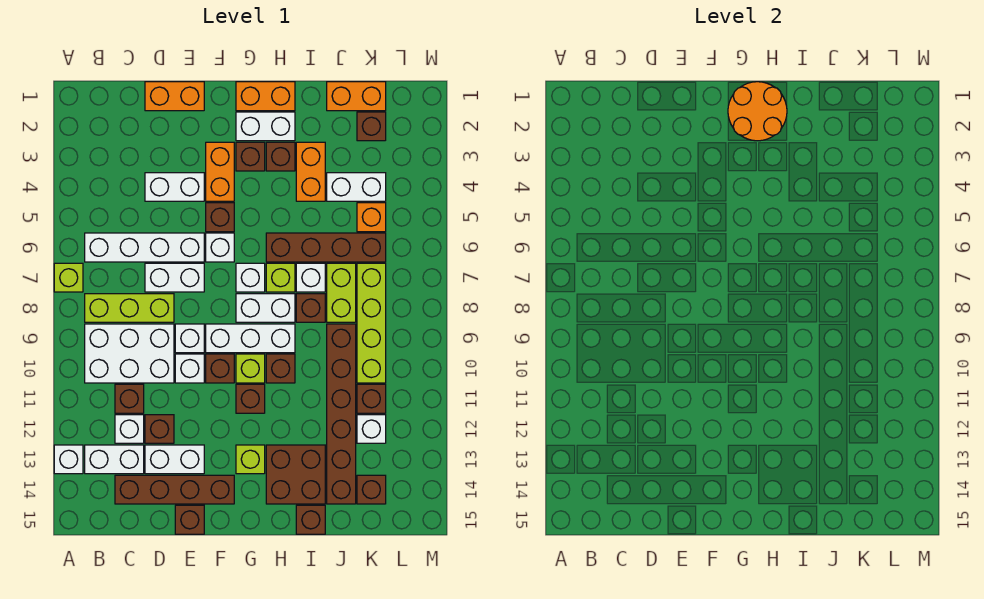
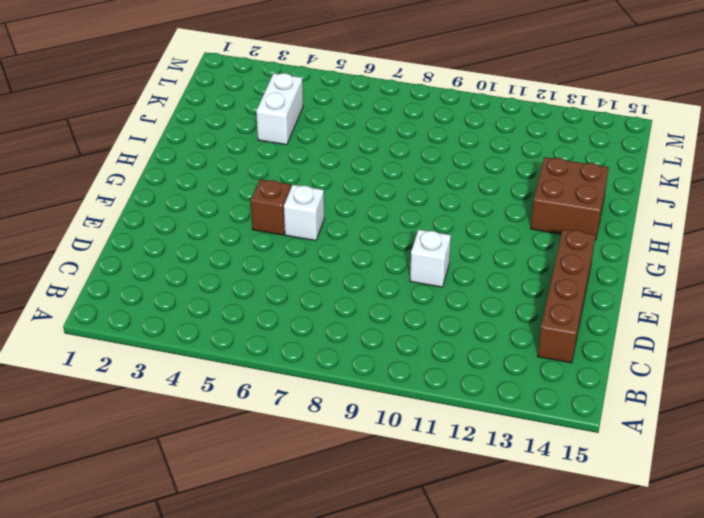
none -> lime 1x1 brick [54,263,83,292]
none -> white 1x1 brick [54,445,83,474]
none -> white 1x4 brick [85,233,204,262]
none -> lime 1x3 brick [85,294,174,322]

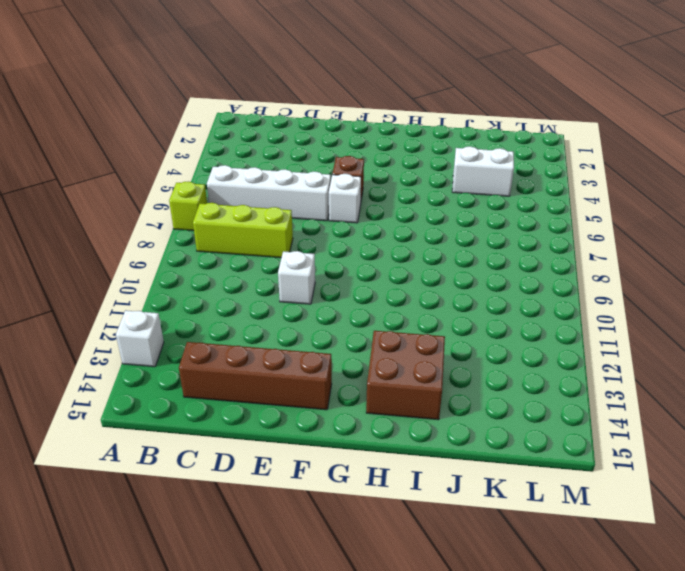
none -> white 2x3 brick [85,324,174,383]
none -> white 1x2 brick [85,445,144,474]
none -> brown 1x1 brick [115,384,144,413]
none -> white 1x1 brick [115,415,144,443]

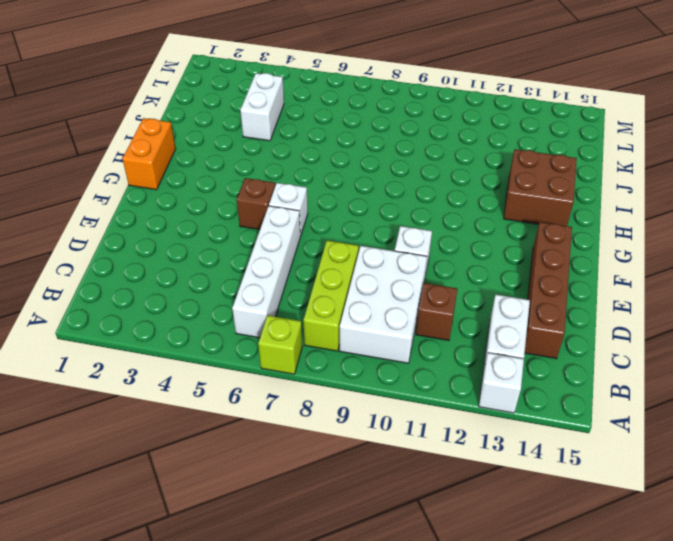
none -> white 1x1 brick [115,415,144,443]
none -> orange 1x2 brick [145,82,204,111]
none -> white 1x2 brick [145,173,204,201]
none -> white 1x2 brick [145,263,204,292]

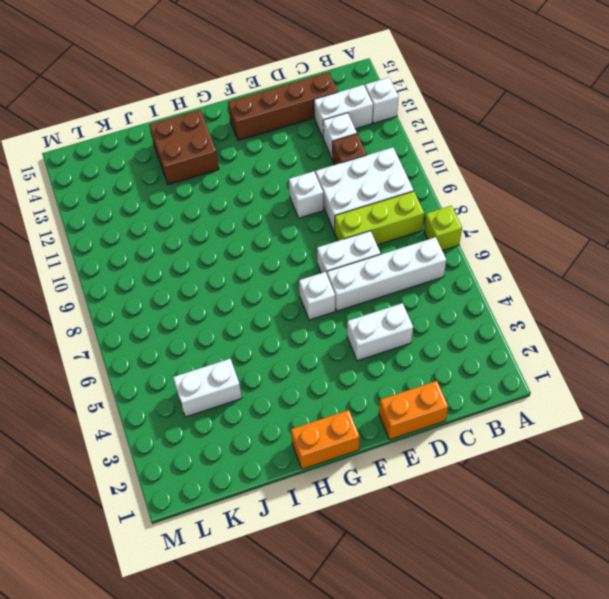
none -> brown 1x1 brick [145,415,174,443]
none -> white 1x2 brick [145,445,204,474]
none -> white 1x1 brick [175,324,204,353]
none -> brown 1x1 brick [175,505,204,534]

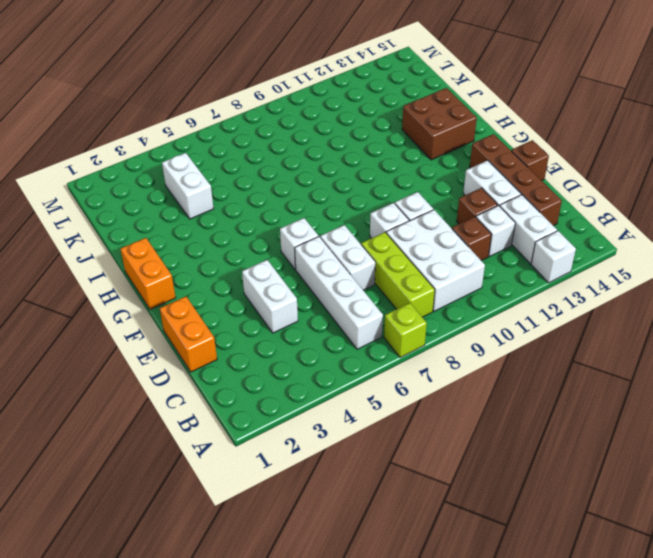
none -> orange 1x2 brick [206,142,234,201]
none -> brown 1x1 brick [206,203,234,232]
none -> white 1x3 brick [206,324,295,353]
none -> brown 1x1 brick [206,354,234,383]

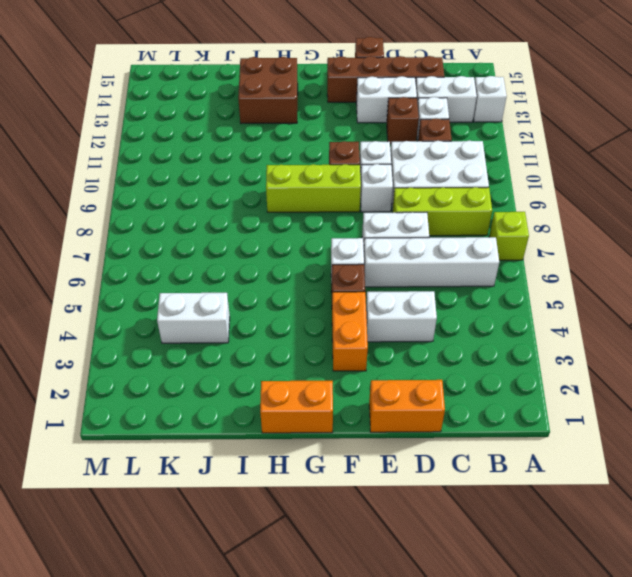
lime 1x3 brick [266,164,361,212] -> white 1x3 brick [206,324,295,353]
none -> white 1x2 brick [236,112,295,141]
none -> brown 1x1 brick [236,142,265,171]
none -> white 1x1 brick [236,263,265,292]
none -> white 1x2 brick [236,294,295,322]

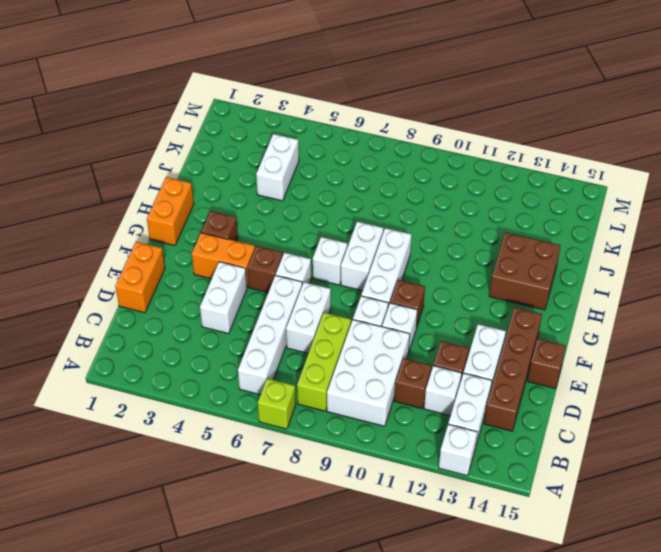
none -> white 1x2 brick [236,112,295,141]
none -> lime 1x1 brick [236,354,265,383]
none -> brown 1x1 brick [236,384,265,413]
none -> lime 1x1 brick [236,445,265,474]

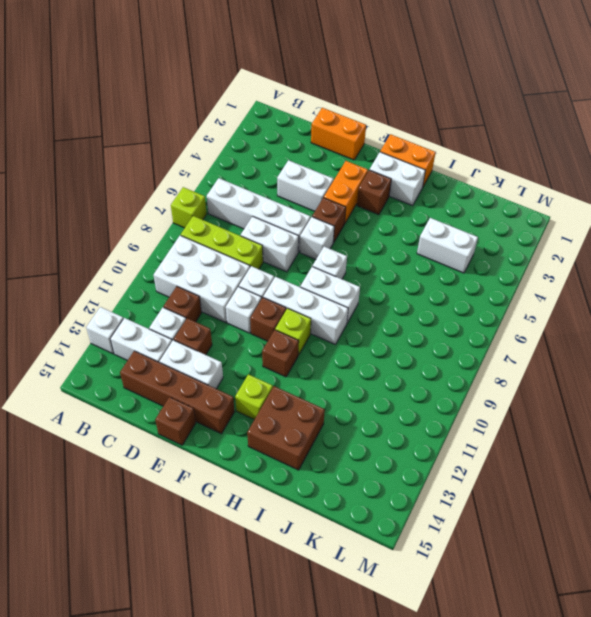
none -> brown 1x1 brick [266,142,295,171]
none -> brown 1x4 brick [266,233,386,262]
none -> lime 1x1 brick [266,263,295,292]
none -> brown 1x1 brick [266,354,295,383]

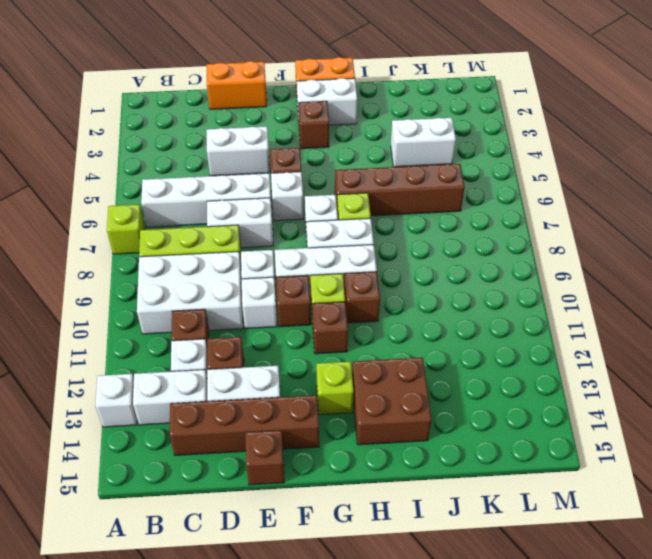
none -> orange 1x2 brick [206,142,234,201]
none -> brown 1x1 brick [266,142,295,171]
none -> orange 1x2 brick [296,142,325,201]
none -> white 1x1 brick [296,263,325,292]

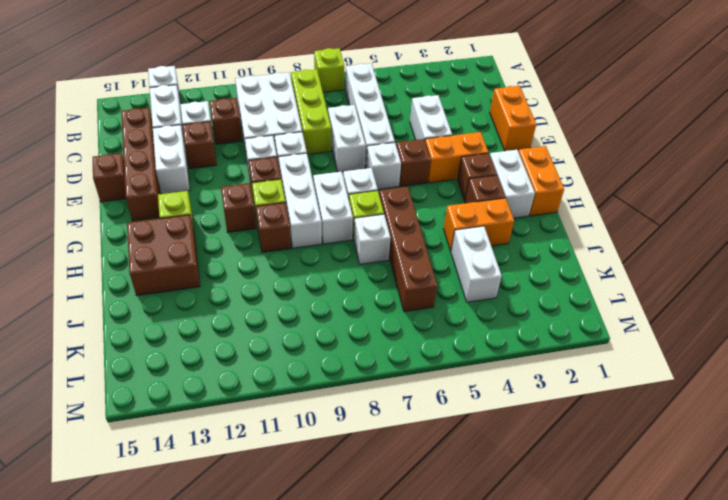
none -> brown 1x1 brick [296,294,325,322]
none -> brown 1x1 brick [296,505,325,534]
none -> orange 1x2 brick [327,82,386,111]
none -> lime 1x2 brick [327,263,356,322]

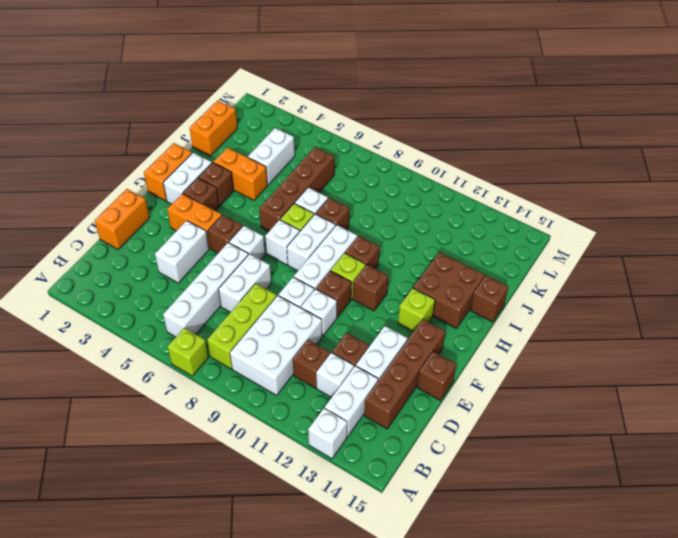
none -> lime 1x2 brick [327,263,356,322]
none -> brown 1x6 brick [327,324,356,504]
none -> brown 1x1 brick [357,112,386,141]
none -> orange 1x1 brick [357,203,386,232]

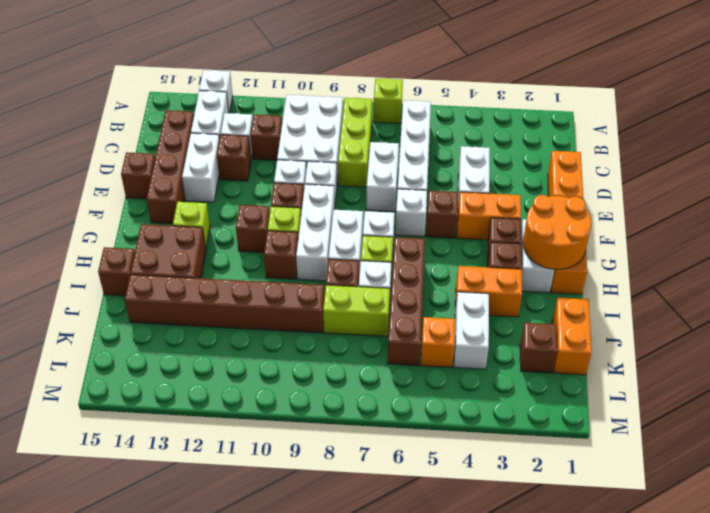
none -> lime 1x4 brick [357,263,386,383]
none -> brown 1x1 brick [357,384,386,413]
none -> white 1x1 brick [357,415,386,443]
none -> brown 1x1 brick [357,475,386,504]

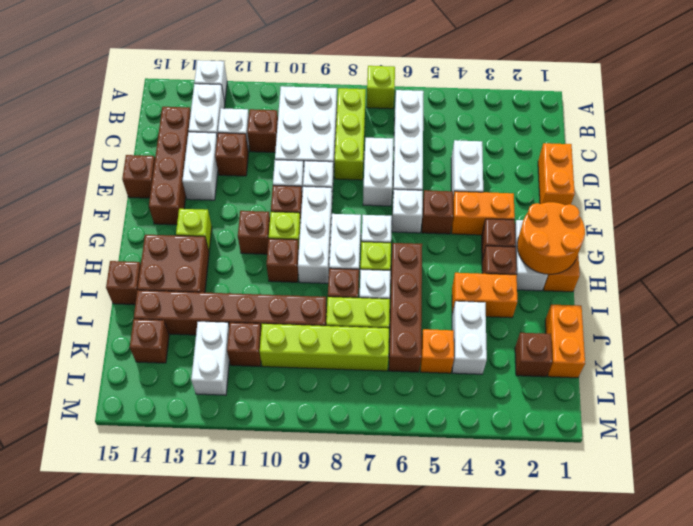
white 1x2 brick [191,321,229,395] -> white 1x1 brick [357,415,386,443]

